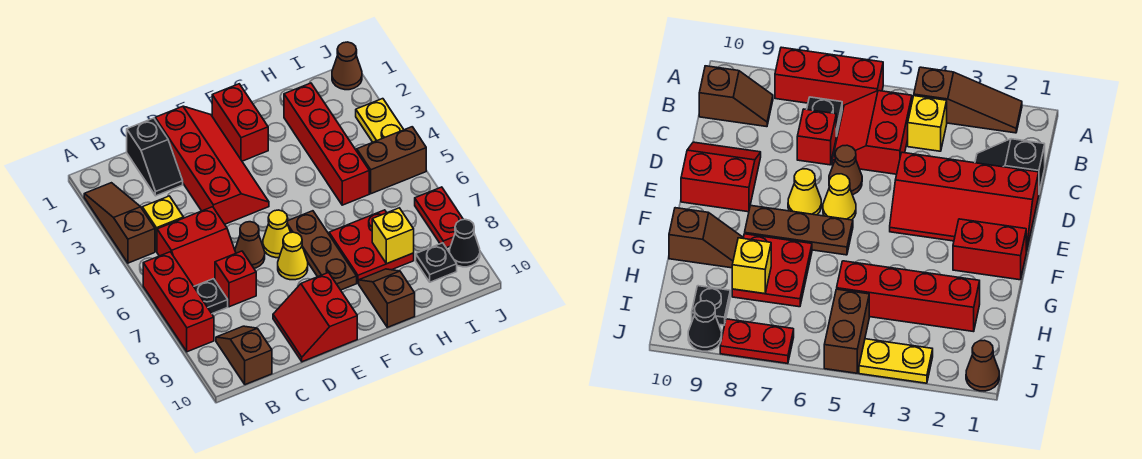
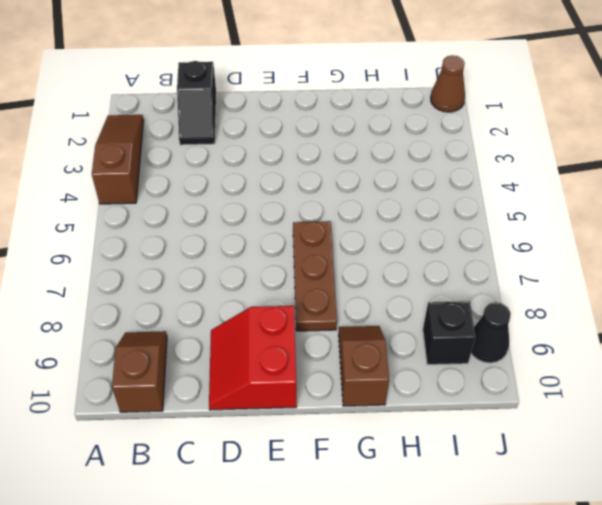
black 1x1 brick [423,301,475,365] -> black 1x1 plate [416,243,457,282]
none -> red 1x3 brick [143,252,214,352]
none -> yellow 1x1 brick [142,196,184,252]
none -> red 2x2 slope [157,207,236,286]

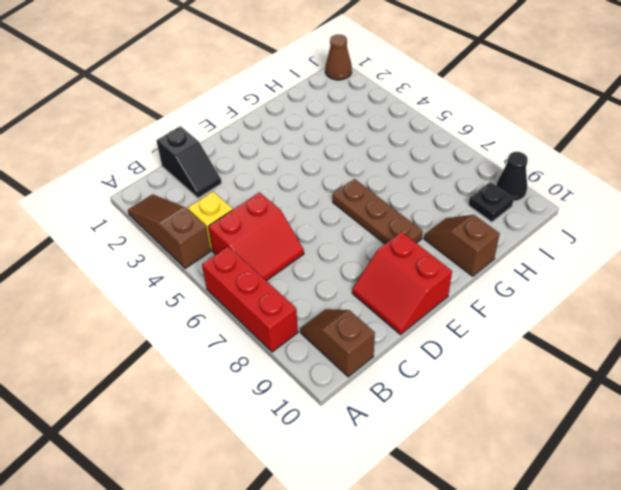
none -> black 1x1 plate [194,279,228,314]
none -> red 1x1 brick [215,251,256,307]
none -> red 2x4 slope [155,106,269,224]

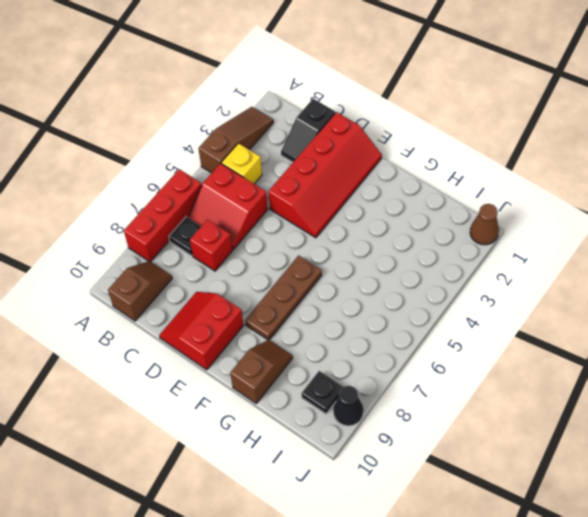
none -> brown 1x1 cone [235,222,265,268]
none -> yellow 1x1 cone [263,210,291,258]
none -> yellow 1x1 cone [278,232,308,280]

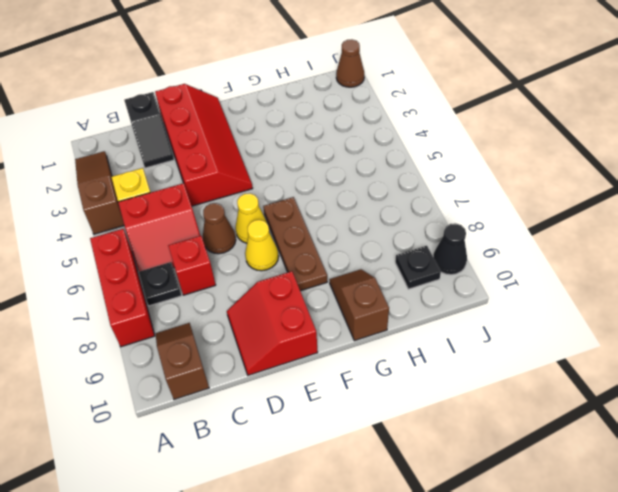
none -> red 1x2 brick [212,84,268,161]
none -> red 2x2 plate [329,210,414,283]
none -> red 1x4 brick [284,83,369,205]

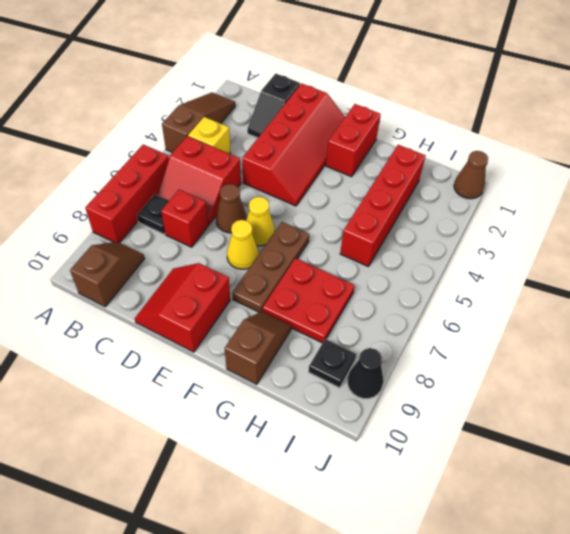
none -> brown 1x2 brick [357,127,426,194]
none -> yellow 1x2 plate [356,99,404,142]
none -> red 1x2 plate [415,187,463,248]

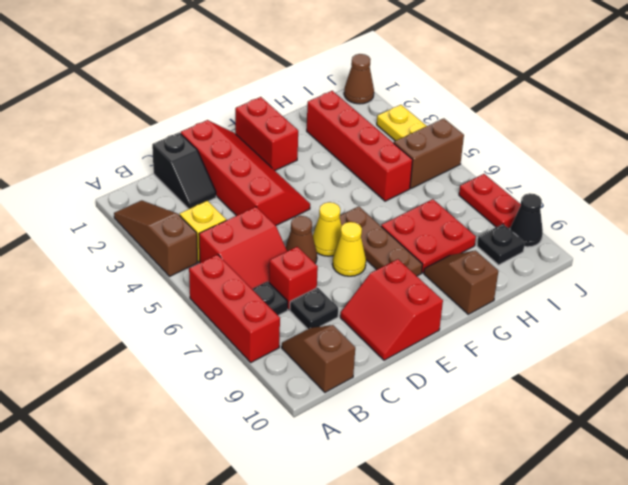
black 1x1 plate [290,288,338,329] -> none
none -> yellow 1x1 brick [372,208,414,264]

